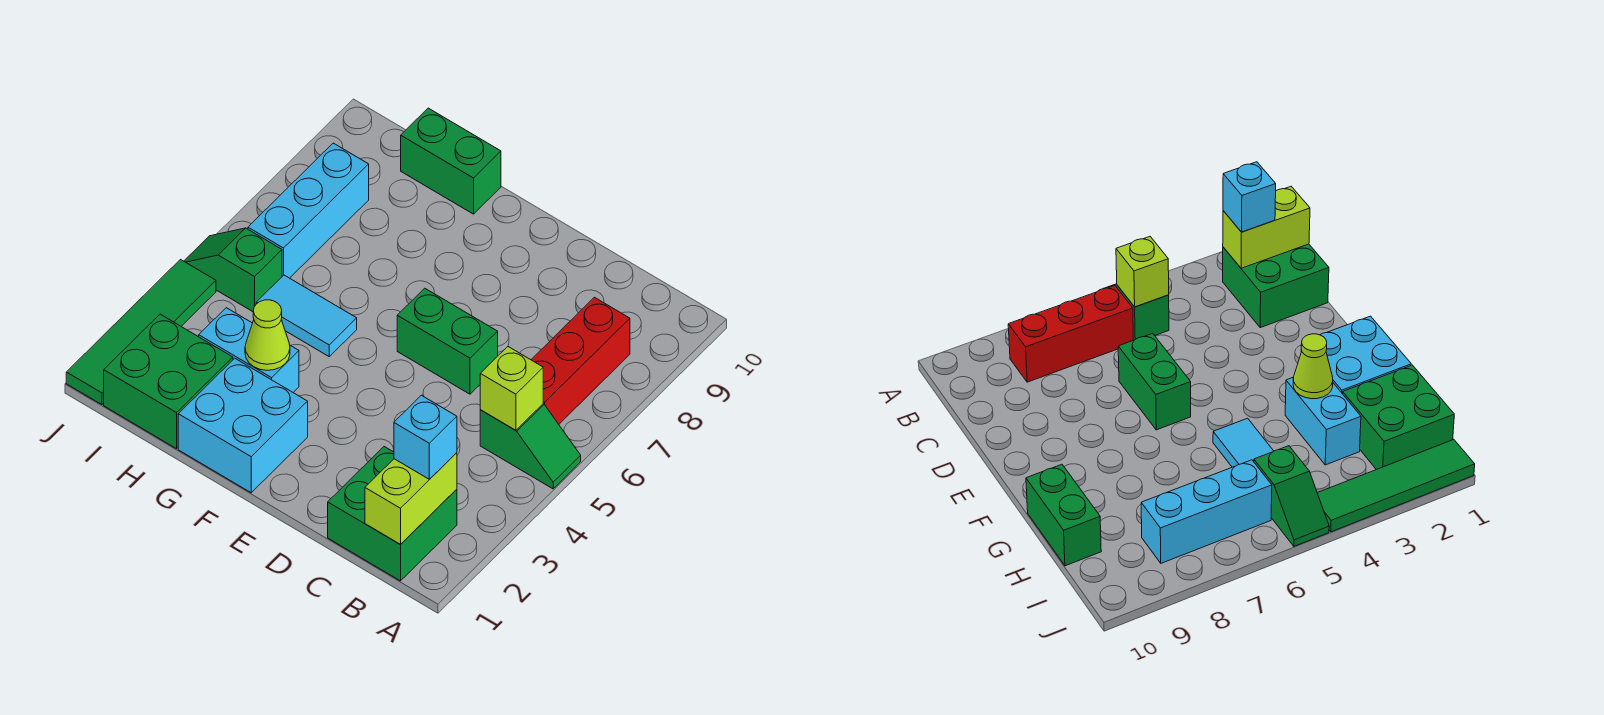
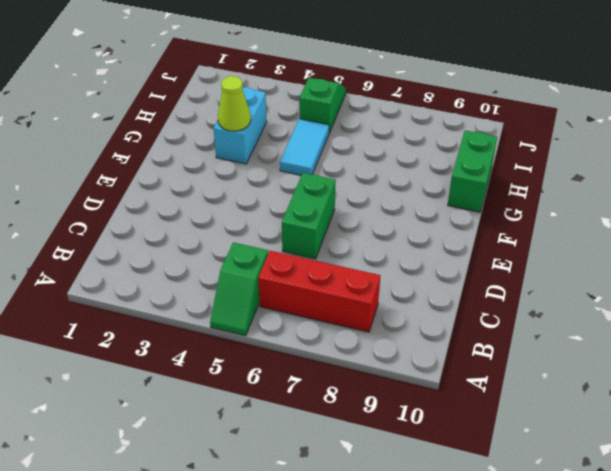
none -> green 2x2 brick [328,447,457,581]
none -> cyan 2x2 brick [178,358,308,493]
none -> green 2x2 brick [104,314,233,449]

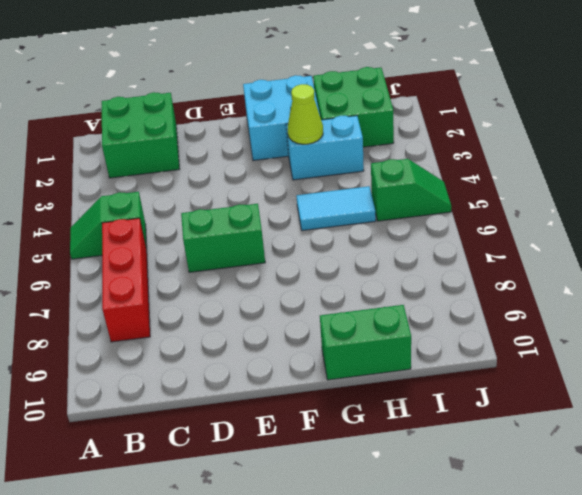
none -> cyan 1x3 brick [248,143,369,278]
none -> green 1x4 tile [66,260,216,405]
none -> lime 1x2 brick [365,453,457,545]

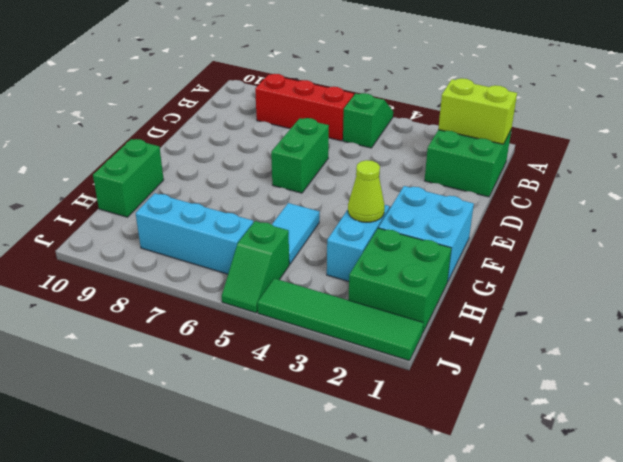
none -> lime 1x1 brick [480,347,543,430]
none -> cyan 1x1 brick [394,395,457,479]

